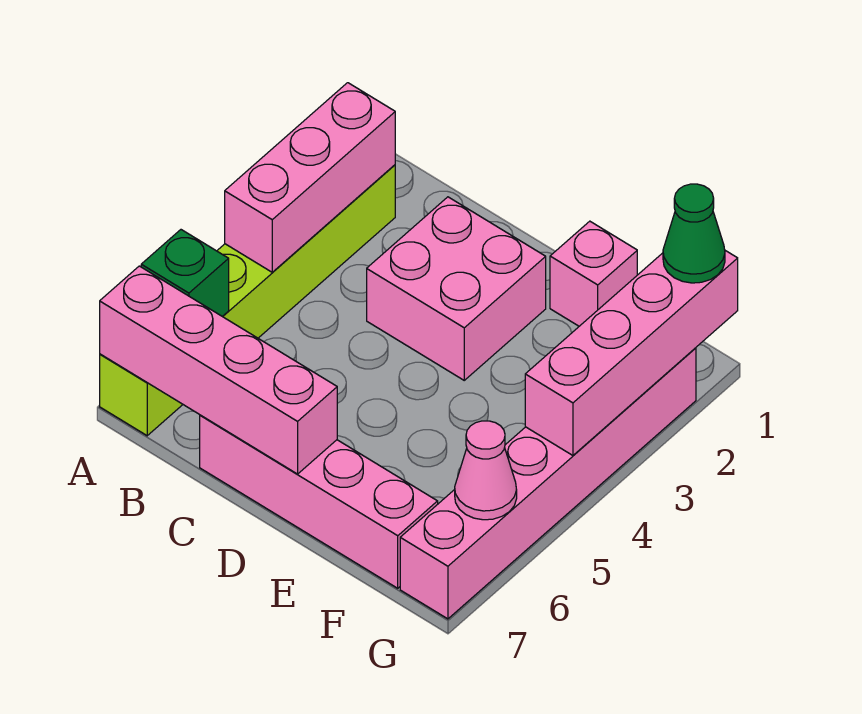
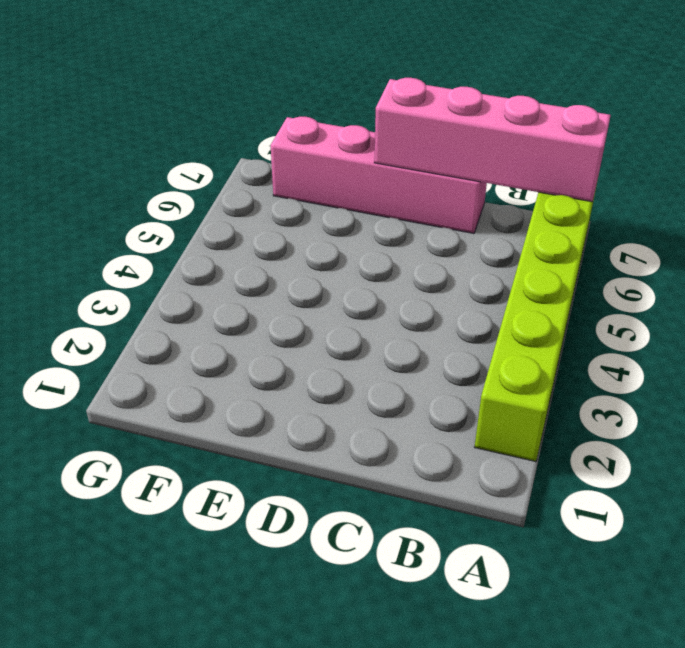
none -> pink 2x2 brick [367,197,546,380]
none -> pink 1x1 brick [550,221,637,326]

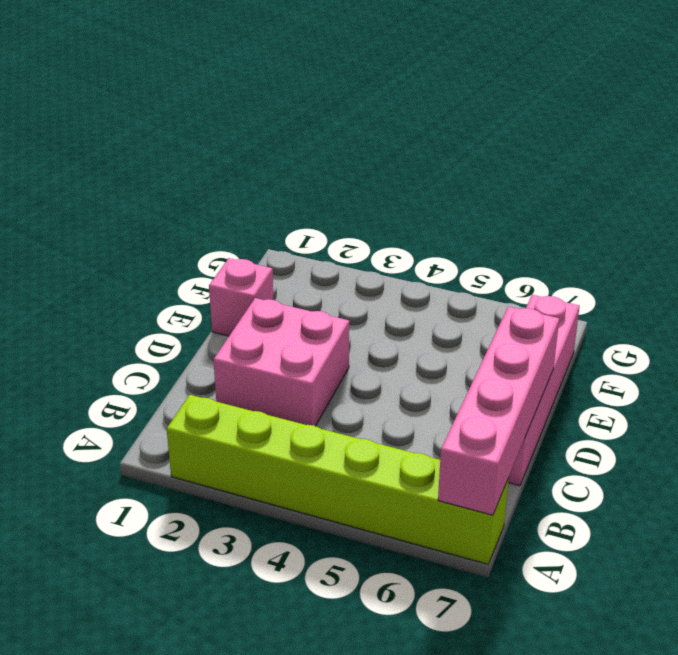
none -> pink 1x6 brick [400,348,696,619]
none -> pink 1x3 brick [225,83,395,272]

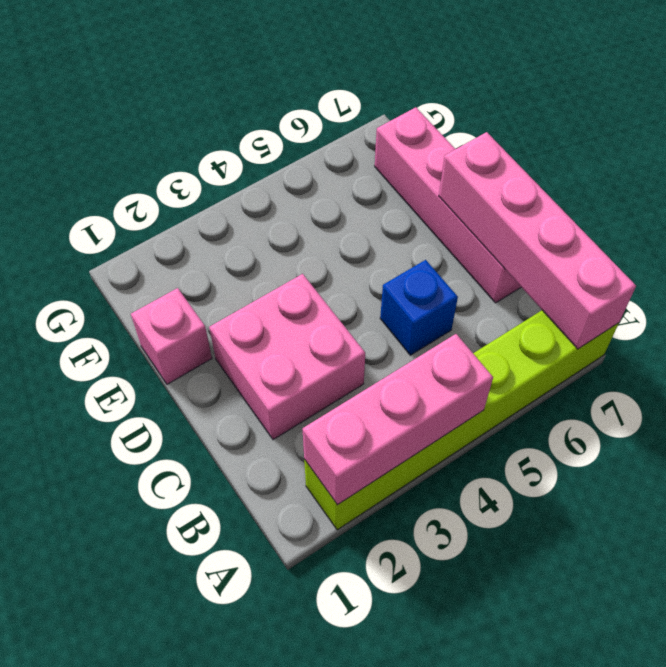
blue 1x1 brick [380,260,458,355] -> none
none -> pink 1x6 brick [400,348,696,619]
none -> green 1x1 brick [141,230,229,316]

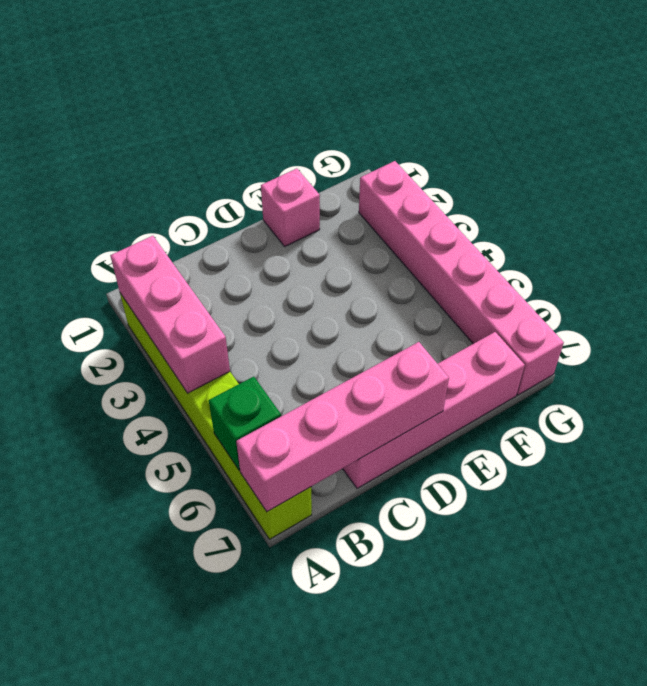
none -> pink 2x2 brick [367,197,546,380]
none -> pink 1x4 brick [525,251,738,455]

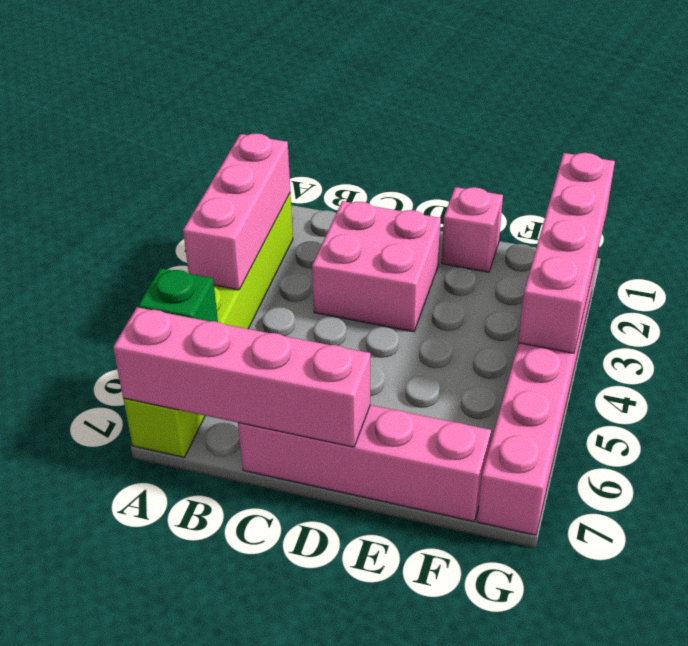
none -> pink 1x1 cone [455,421,517,520]
none -> green 1x1 cone [663,184,725,283]

